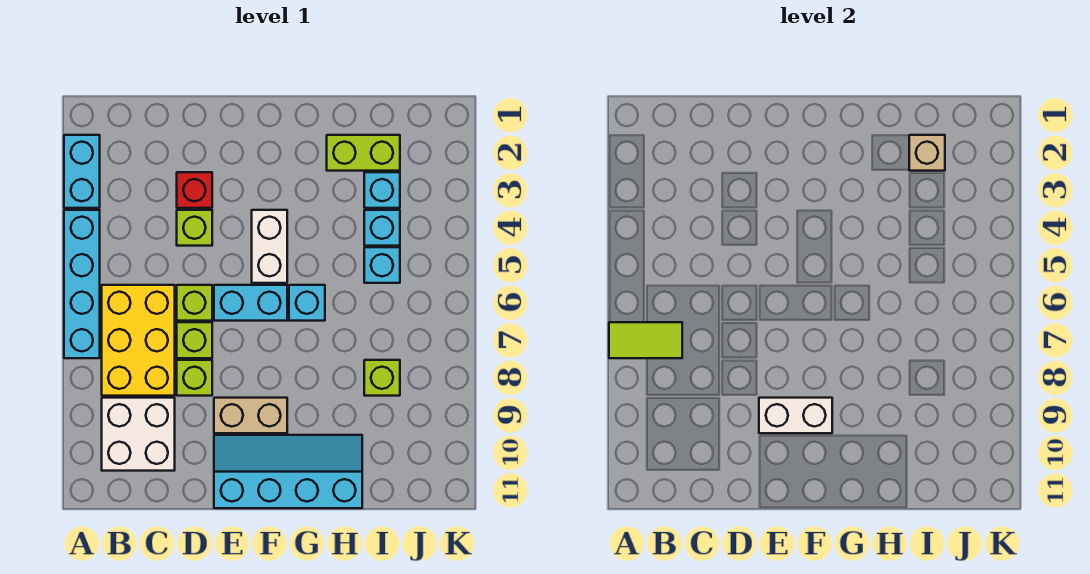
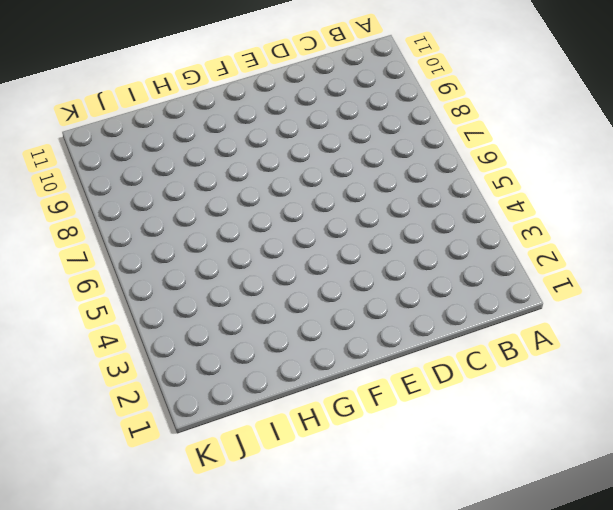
none -> cyan 1x2 brick [64,135,100,208]
none -> cyan 1x4 brick [64,210,100,358]
none -> yellow 2x3 brick [102,285,175,396]

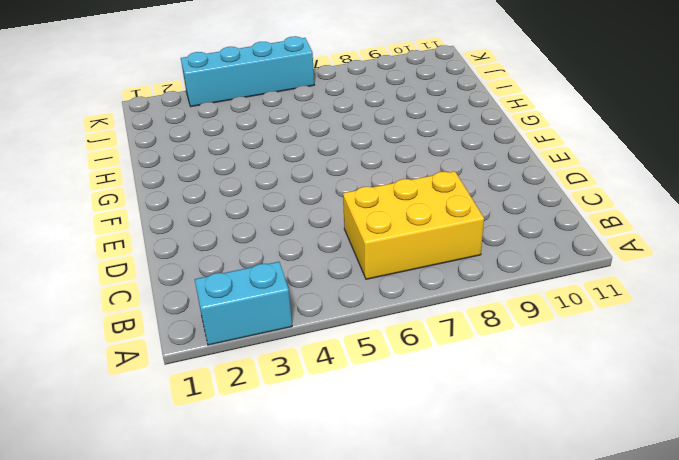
cyan 1x4 brick [181,36,314,106] -> cyan 1x4 brick moved to [64,210,100,358]
none -> white 2x2 brick [102,398,175,471]
none -> red 1x1 brick [177,172,212,208]
none -> lime 1x1 brick [177,210,212,246]

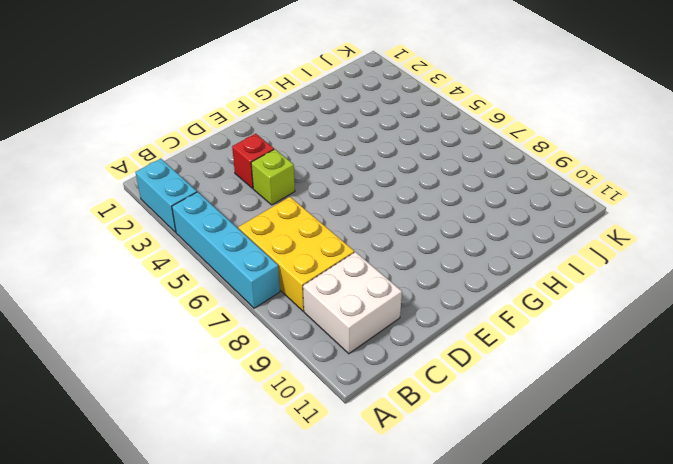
none -> lime 1x1 brick [177,285,212,321]
none -> lime 1x1 brick [177,322,212,358]
none -> lime 1x1 brick [177,360,212,396]

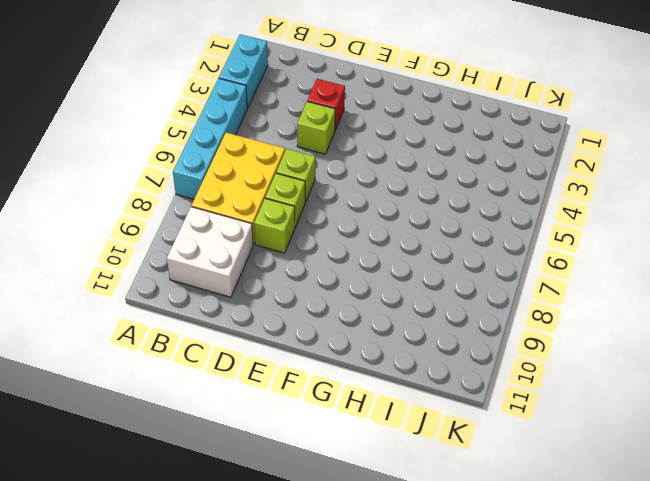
none -> cyan 1x2 brick [214,285,287,321]
none -> tan 1x2 brick [214,398,287,433]
none -> cyan 2x4 slope [214,435,362,508]

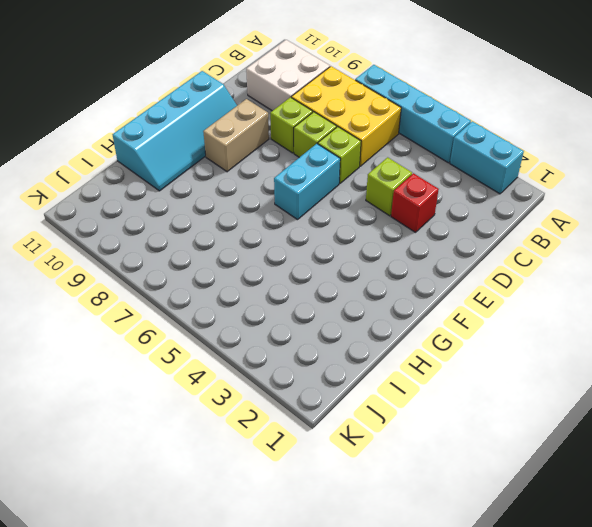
none -> white 1x2 brick [252,210,287,283]
none -> cyan 1x1 brick [289,285,325,321]
none -> lime 1x2 brick [327,135,400,171]

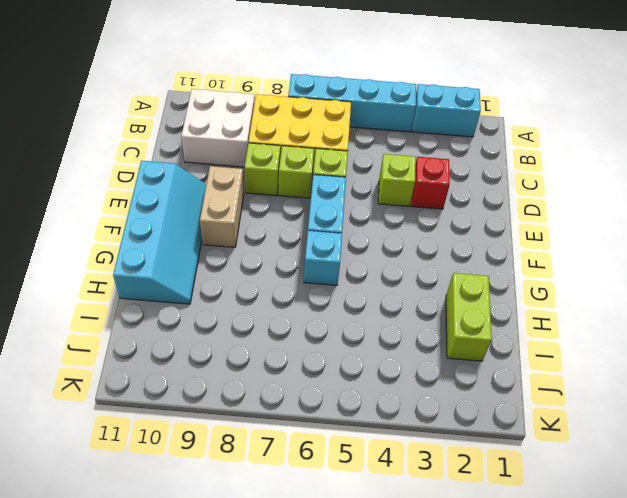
none -> white 1x2 brick [252,210,287,283]
none -> cyan 1x1 brick [364,172,400,208]
none -> cyan 1x1 brick [364,210,400,246]

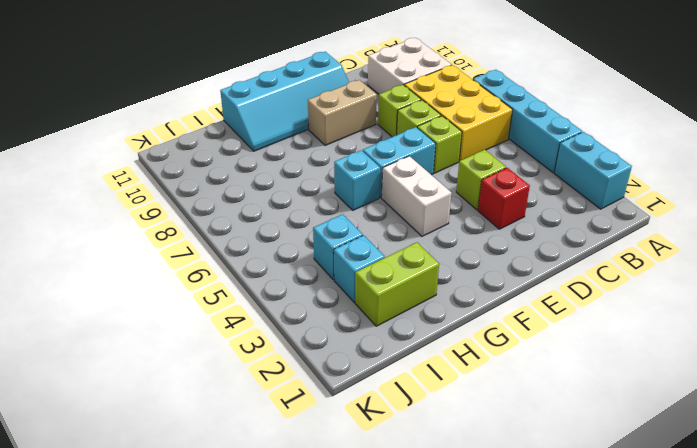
none -> cyan 1x1 brick [364,247,400,283]
none -> lime 1x1 brick [364,360,400,396]
none -> lime 1x2 tile [609,322,682,358]

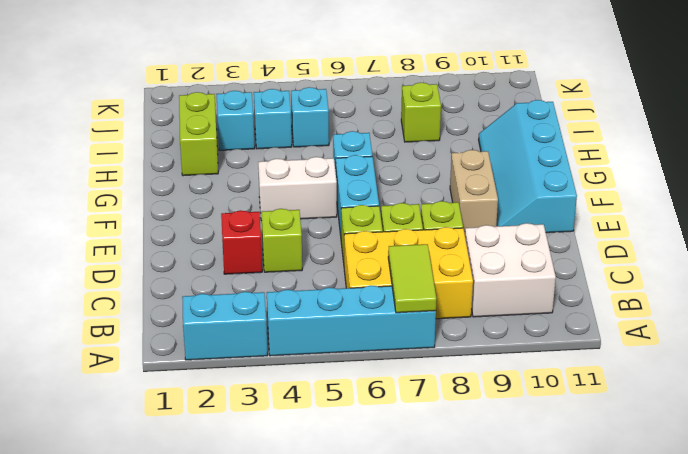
none -> white 1x2 brick [759,398,832,433]
none -> tan 1x1 brick [909,135,945,171]

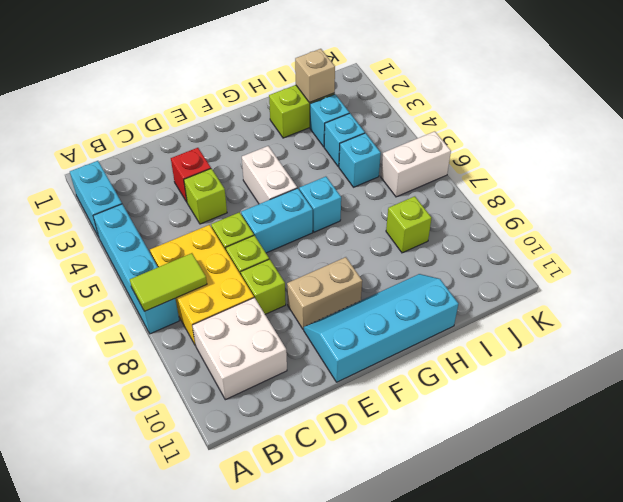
white 1x2 brick [381,131,451,197] -> white 1x2 brick moved to [759,398,832,433]

